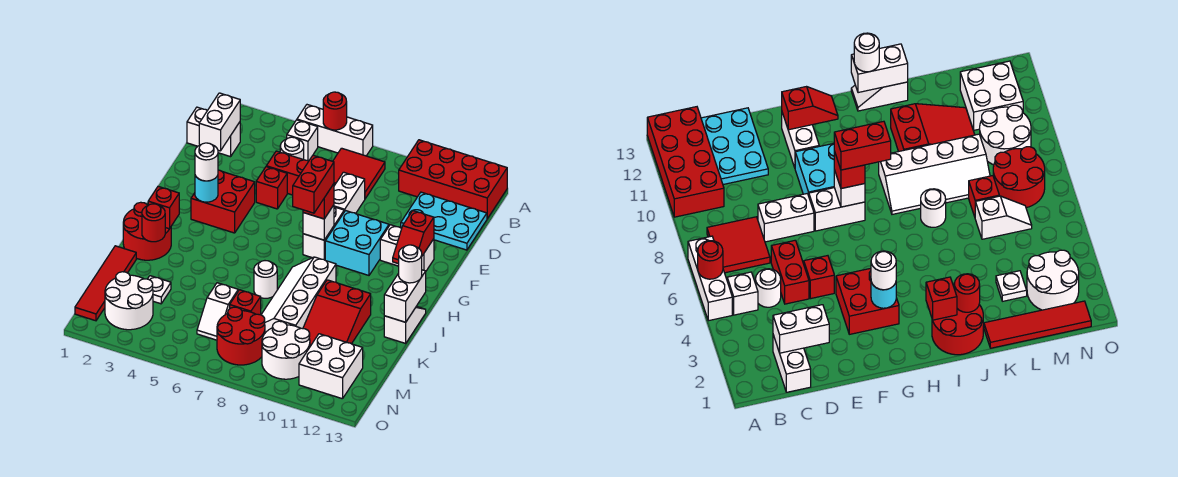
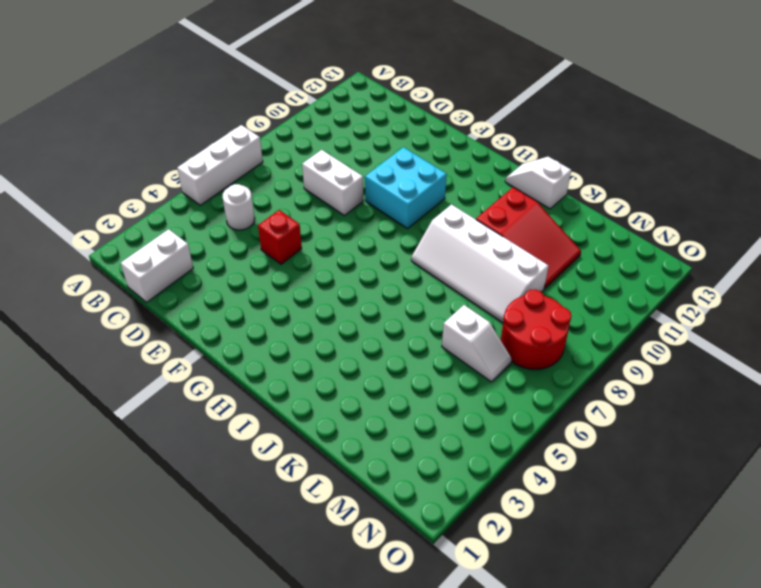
none -> red 2x4 brick [399,140,507,219]
none -> white 1x1 brick [287,120,318,161]
none -> red 2x2 tile [333,148,385,199]
none -> cyan 2x3 plate [401,192,487,250]

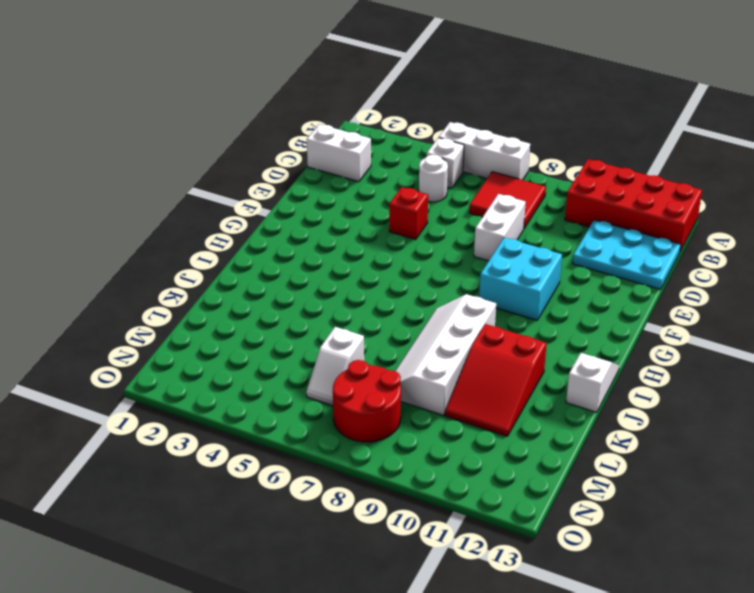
none -> red 1x2 brick [266,151,309,195]
none -> red 2x2 brick [191,170,255,233]
none -> white 1x2 brick [303,207,344,260]
none -> white 1x2 brick [380,225,434,271]

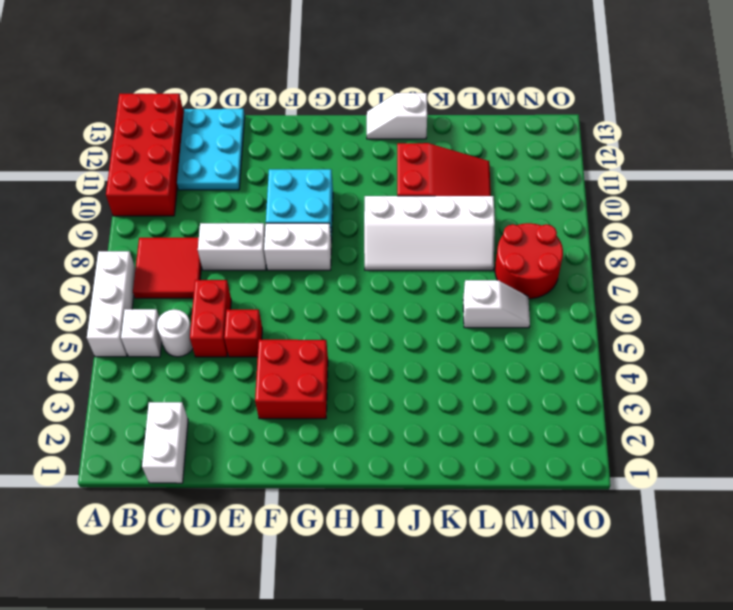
none -> white 1x2 brick [380,225,434,271]
none -> red 2x2 round brick [123,202,171,260]
none -> white 1x1 round brick [254,261,277,298]
none -> red 1x4 tile [75,246,136,321]

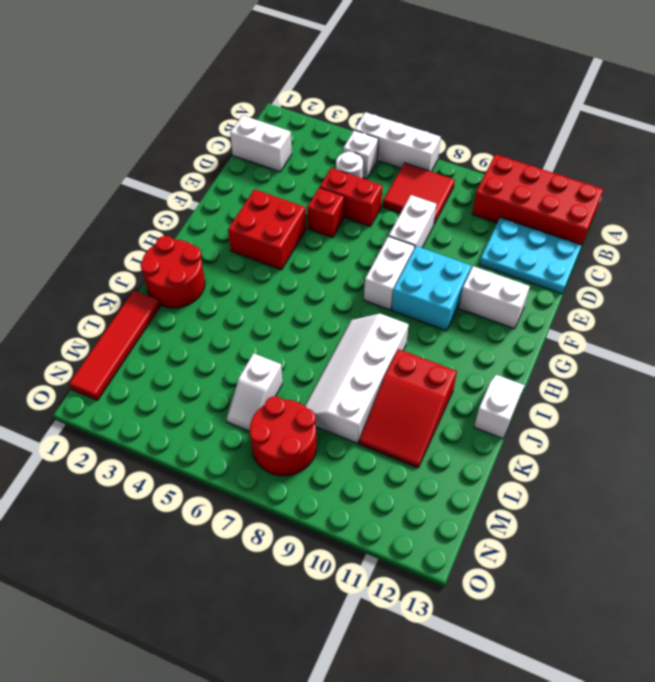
none -> white 1x1 round brick [254,261,277,298]
none -> white 1x1 plate [148,276,171,304]
none -> red 1x1 brick [230,290,261,315]
none -> white 2x2 round brick [105,272,153,330]

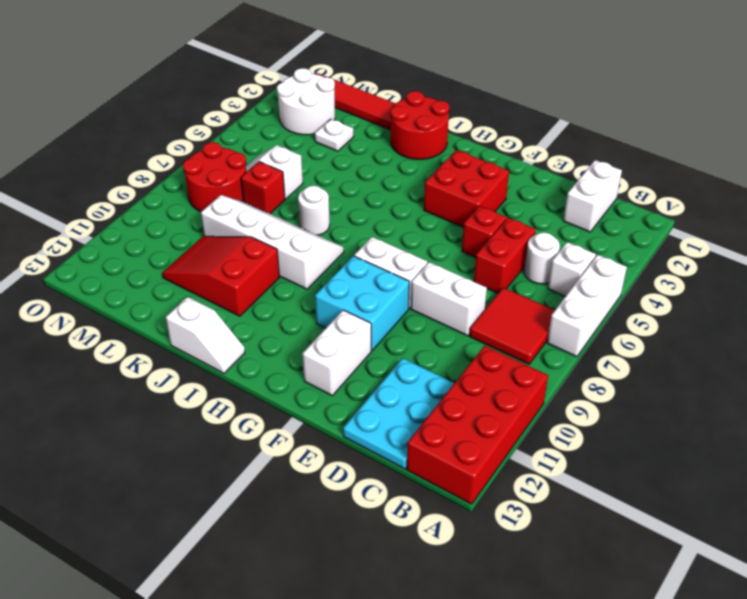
none -> white 2x2 round brick [262,321,310,379]
none -> white 2x2 brick [299,334,363,399]
none -> red 1x1 round brick [323,92,347,130]
none -> white 1x2 brick [199,93,240,151]

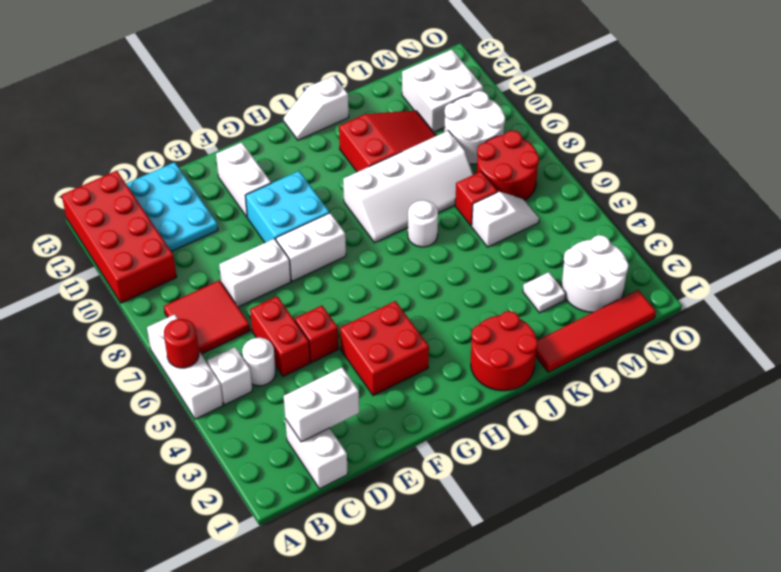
none -> red 1x2 slope [393,210,434,264]
none -> cyan 1x1 round brick [195,175,218,202]
none -> white 1x1 brick [303,205,334,240]
none -> red 1x1 brick [148,187,179,229]

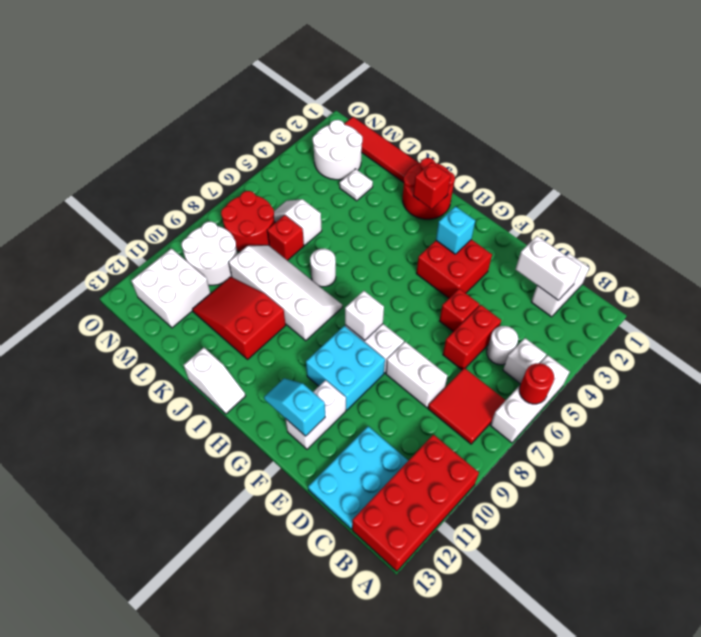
cyan 1x2 slope [264,378,325,436] -> red 1x2 slope [393,210,434,264]
cyan 1x1 brick [436,206,475,254] -> cyan 1x1 round brick [195,175,218,202]
none -> white 1x2 brick [384,270,426,322]
none -> red 1x1 round brick [142,204,165,242]
none -> white 1x1 round brick [195,143,218,181]
none -> red 1x1 brick [303,184,334,219]

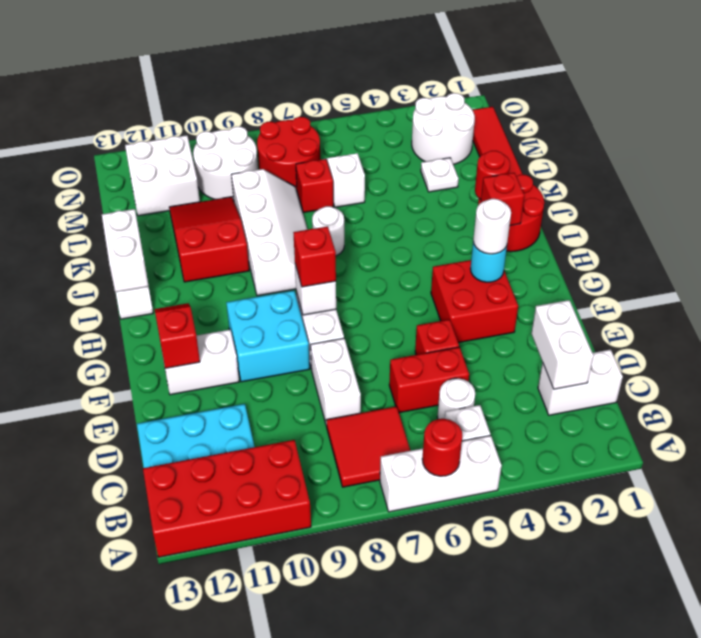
none -> white 1x1 round brick [399,245,422,283]
none -> red 1x2 brick [293,155,334,213]

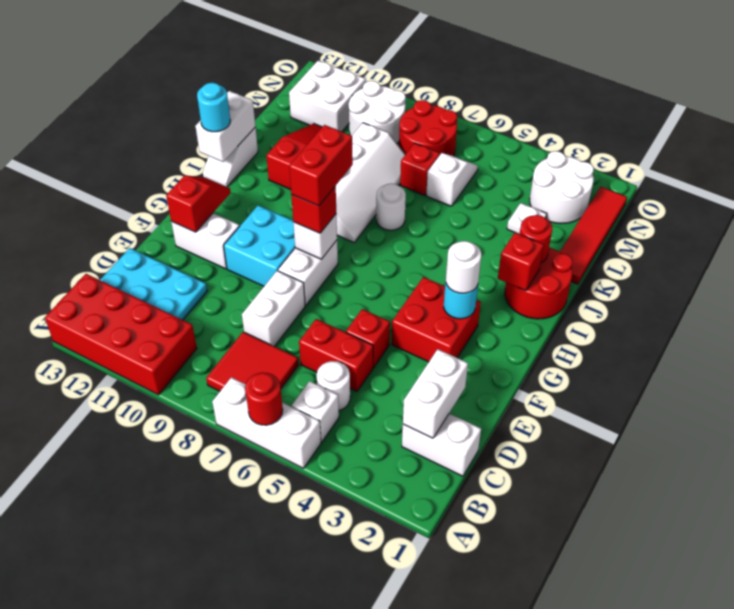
cyan 1x1 round brick [197,83,230,132] -> white 1x1 round brick [399,245,422,283]

